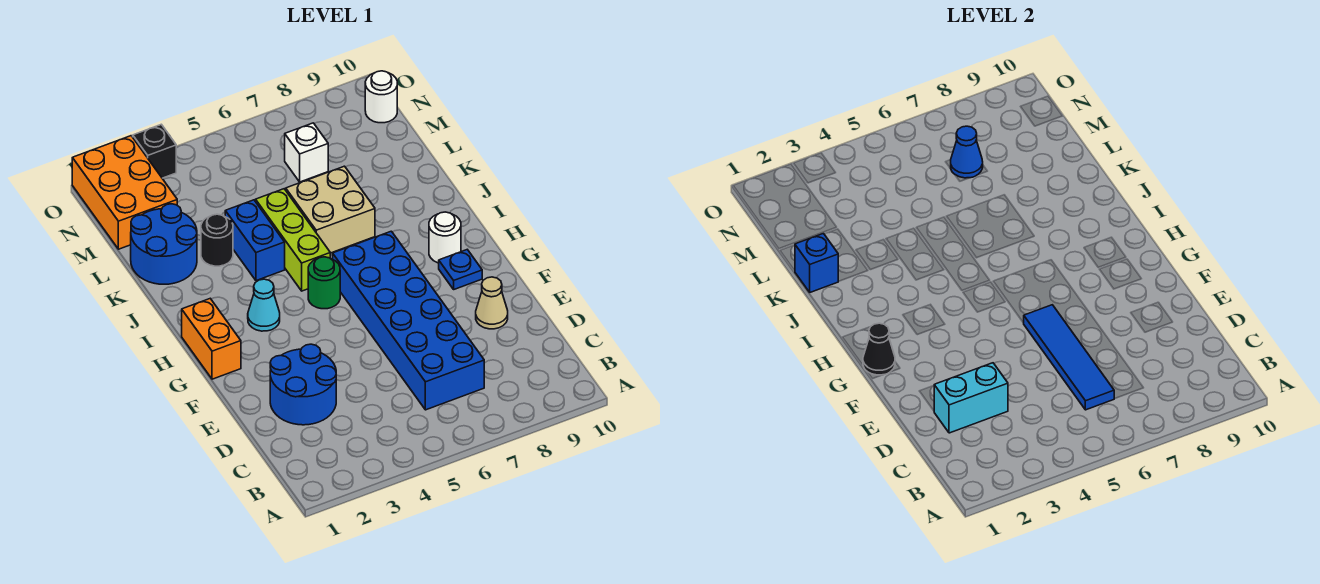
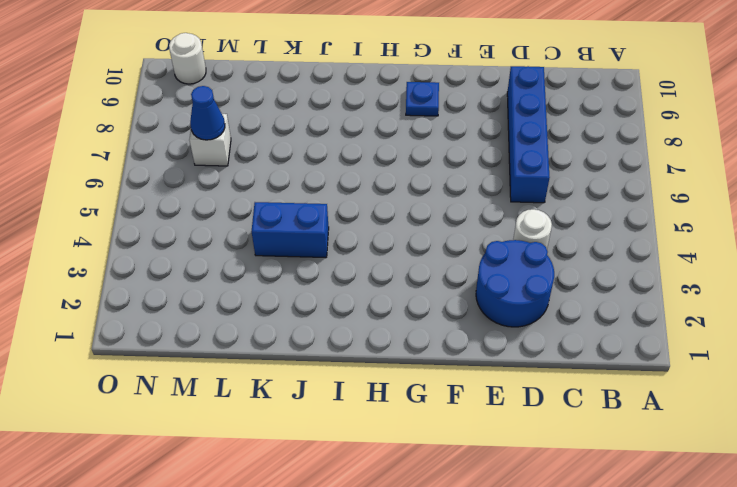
white 1x1 round brick [513,209,552,249] -> white 1x1 round brick moved to [429,212,461,263]
blue 1x4 brick [507,66,550,203] -> blue 2x6 brick [333,231,484,410]
none -> tan 1x1 cone [476,277,508,329]
none -> orange 1x2 brick [182,299,241,379]
none -> cyan 1x1 cone [248,279,280,331]

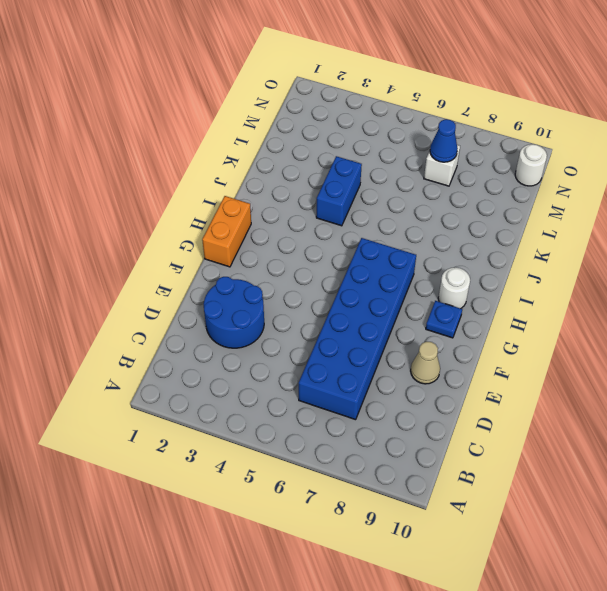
none -> cyan 1x1 cone [248,279,280,331]
none -> green 1x1 round brick [308,257,340,309]
none -> lime 1x3 brick [256,189,330,291]

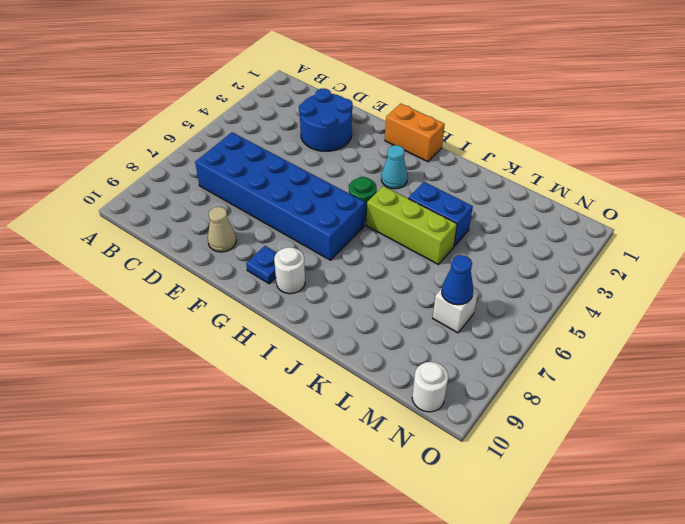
none -> tan 2x2 brick [285,166,375,253]
none -> blue 2x2 round brick [131,204,197,284]
none -> black 1x1 round brick [201,214,233,266]

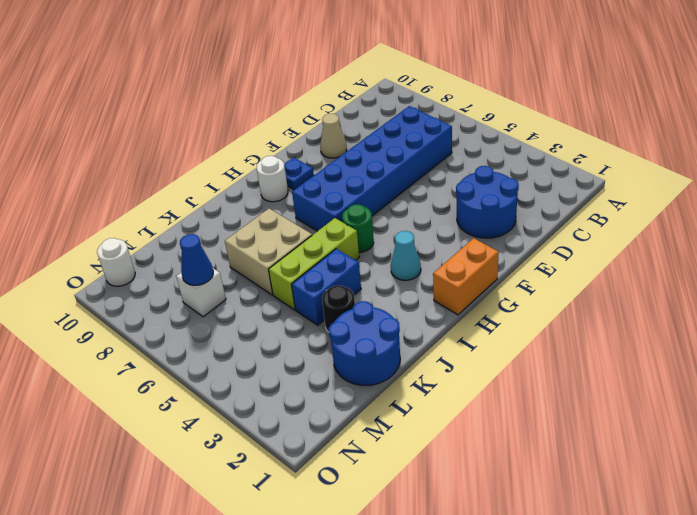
none -> orange 2x3 brick [72,136,177,249]
none -> black 1x1 brick [133,124,176,178]
none -> blue 1x4 tile [1024,305,1114,410]

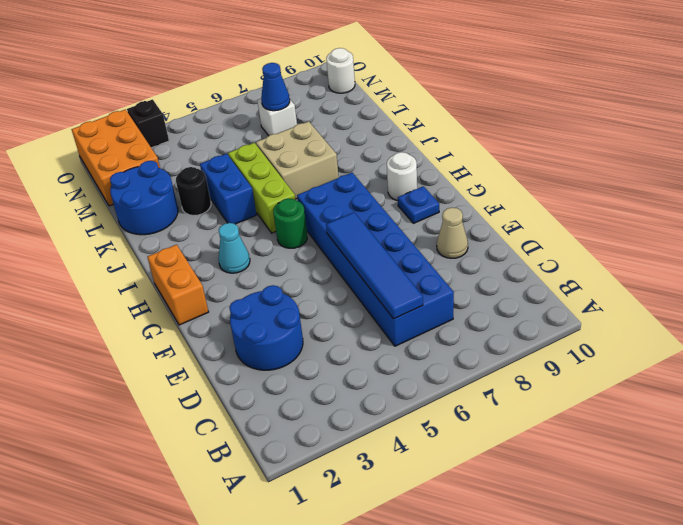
none -> cyan 1x2 brick [934,363,1008,433]
none -> black 1x1 cone [863,323,895,375]
none -> blue 1x1 brick [795,234,839,292]

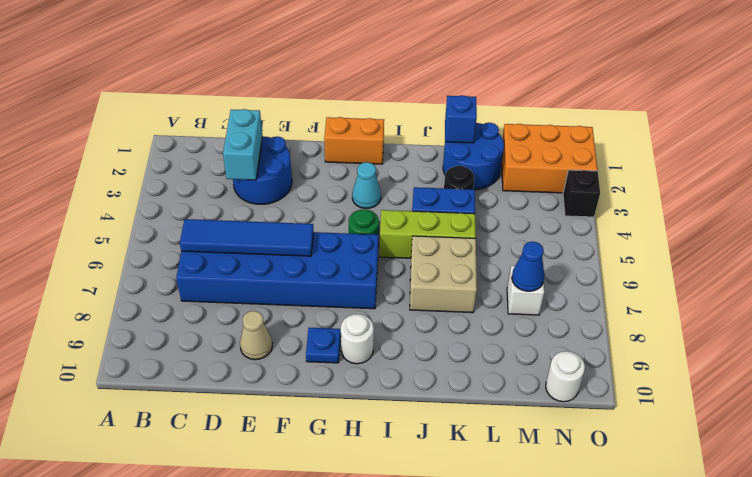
none -> black 1x1 cone [863,323,895,375]

